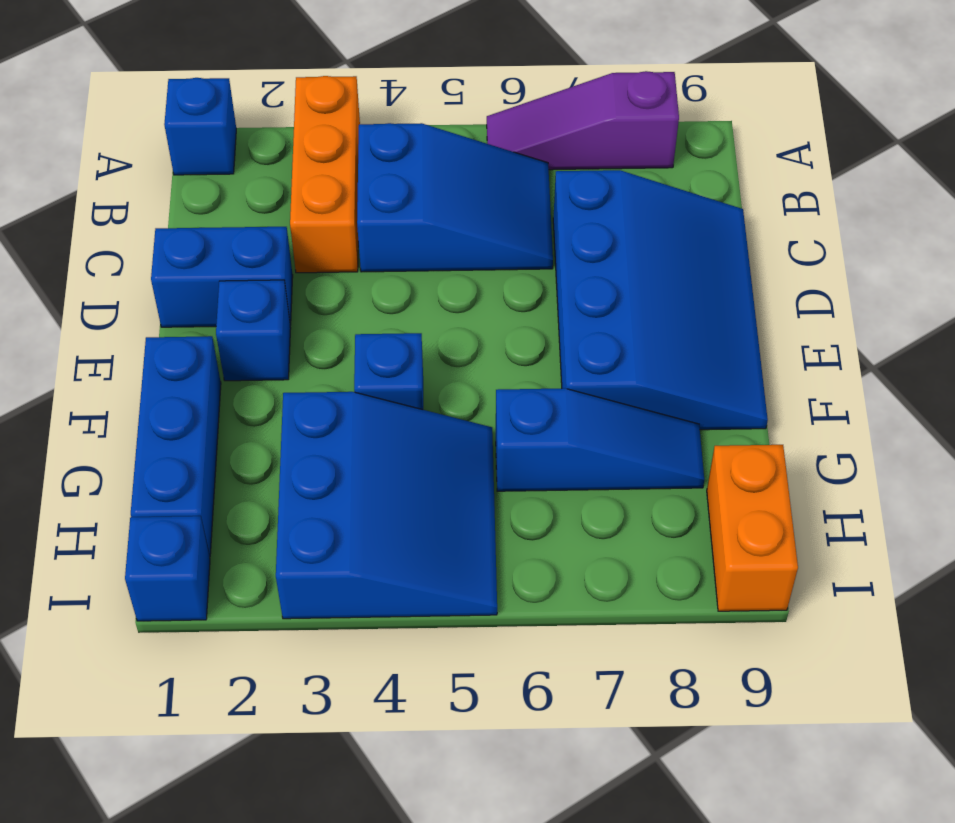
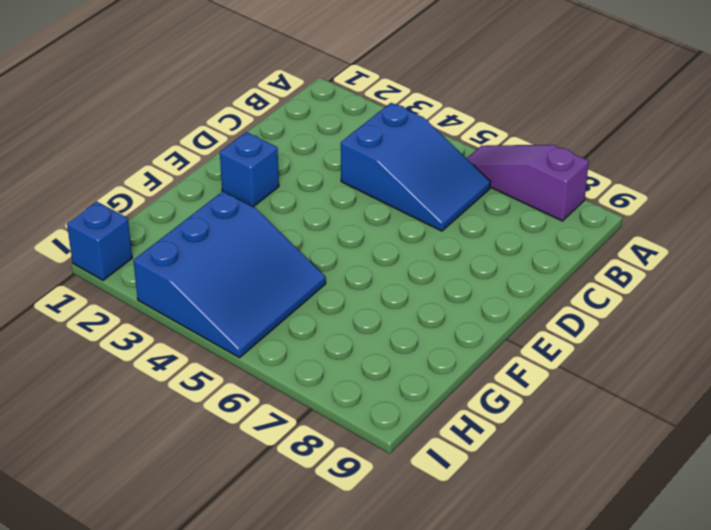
none -> blue 1x1 brick [164,78,236,175]
none -> orange 1x3 brick [290,76,360,273]
none -> blue 3x4 slope [553,170,768,430]

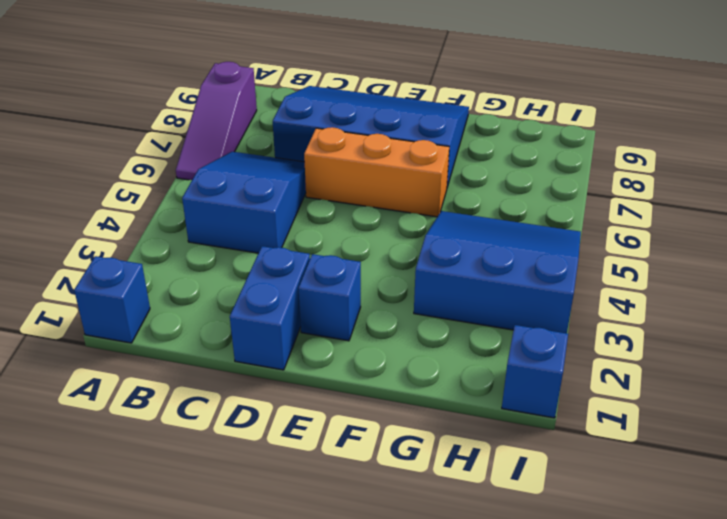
orange 1x3 brick [304,127,449,217] -> orange 1x3 brick moved to [290,76,360,273]
none -> blue 1x3 brick [131,336,221,557]
none -> blue 1x1 brick [354,333,423,410]
none -> blue 1x3 slope [496,388,704,491]

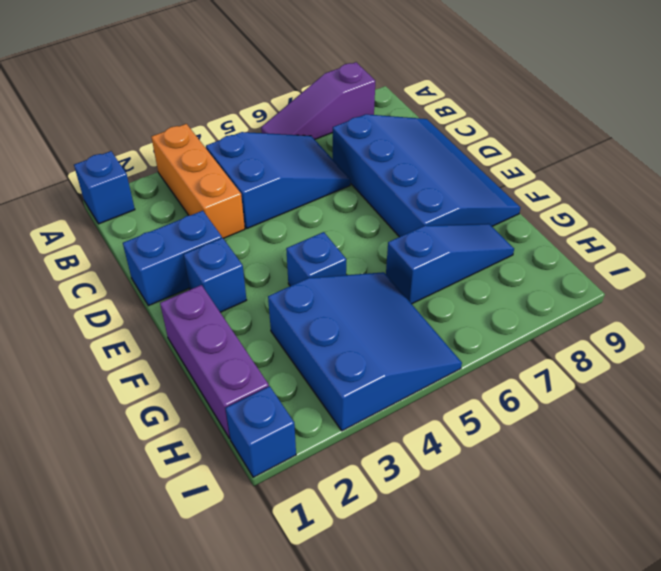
purple 1x3 brick [160,285,269,438] -> blue 1x3 brick [131,336,221,557]
none -> orange 1x2 brick [707,445,798,611]

